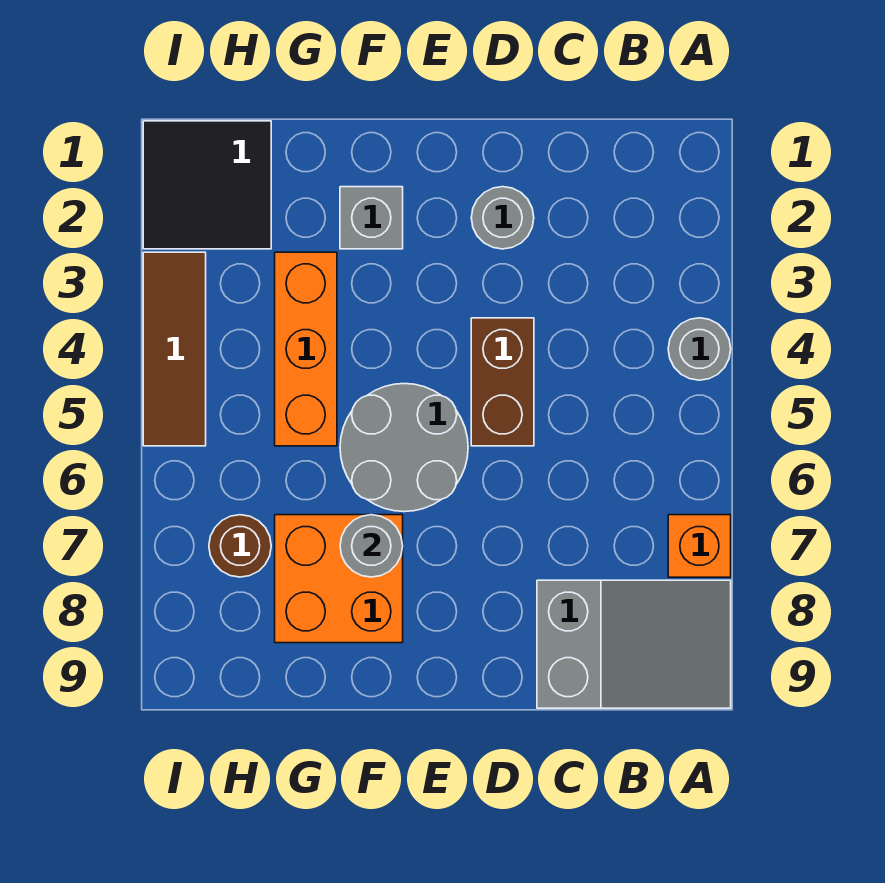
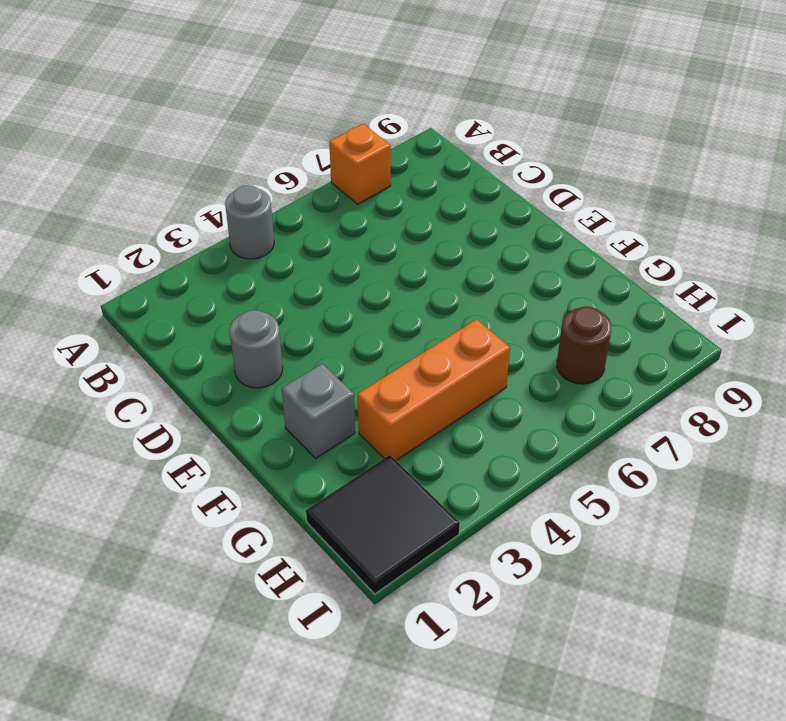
none -> grey 2x3 slope [537,580,731,708]
none -> brown 1x2 brick [471,318,534,446]
none -> grey 2x2 round brick [340,384,468,512]

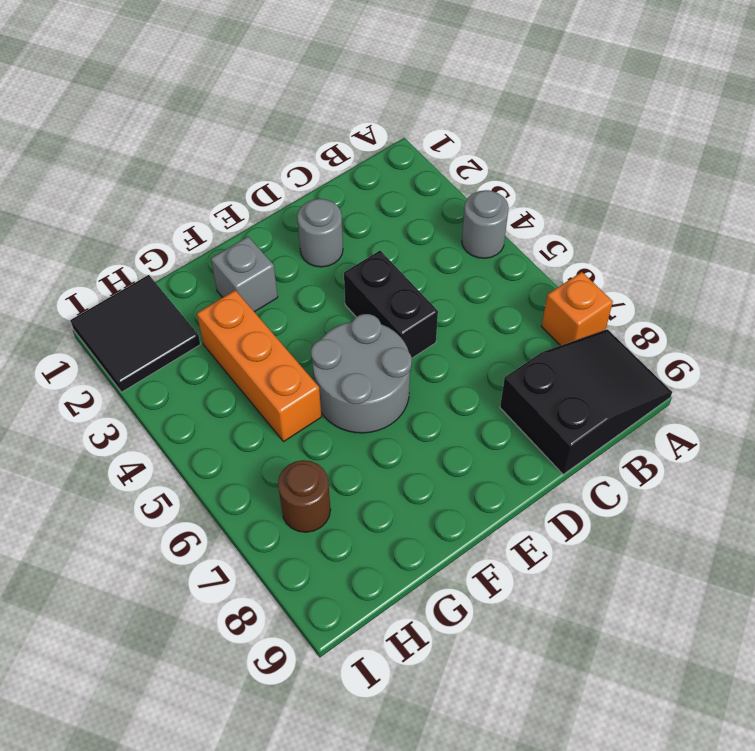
black 2x3 slope [500,329,672,474] -> grey 2x3 slope [537,580,731,708]
black 1x2 brick [344,251,438,358] -> brown 1x2 brick [471,318,534,446]
none -> orange 2x2 brick [275,515,403,643]
none -> brown 1x3 tile [143,252,206,446]
none -> grey 1x1 round brick [340,515,403,577]

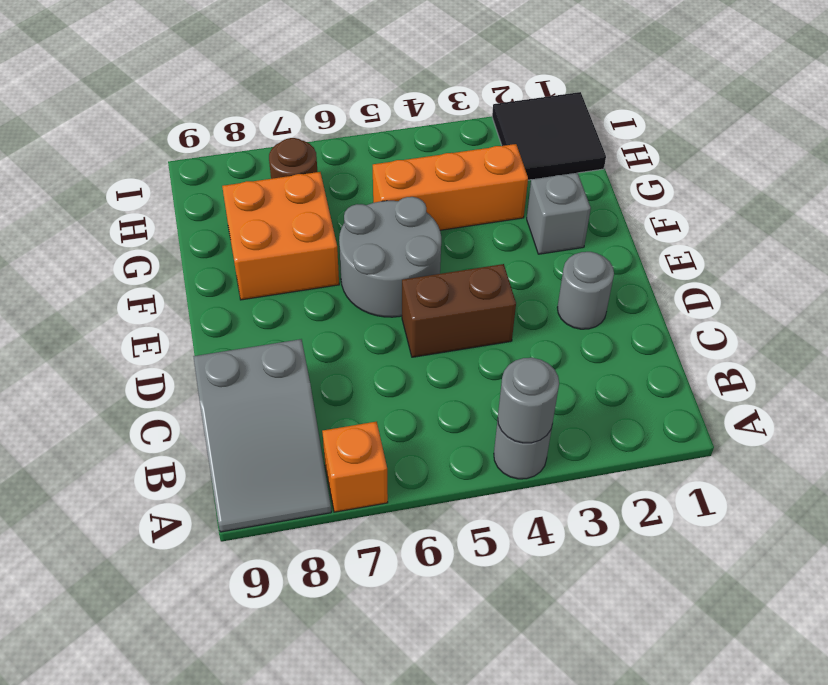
grey 1x1 round brick [498,358,559,443] -> grey 1x1 round brick moved to [340,515,403,577]
none -> brown 1x3 tile [143,252,206,446]

